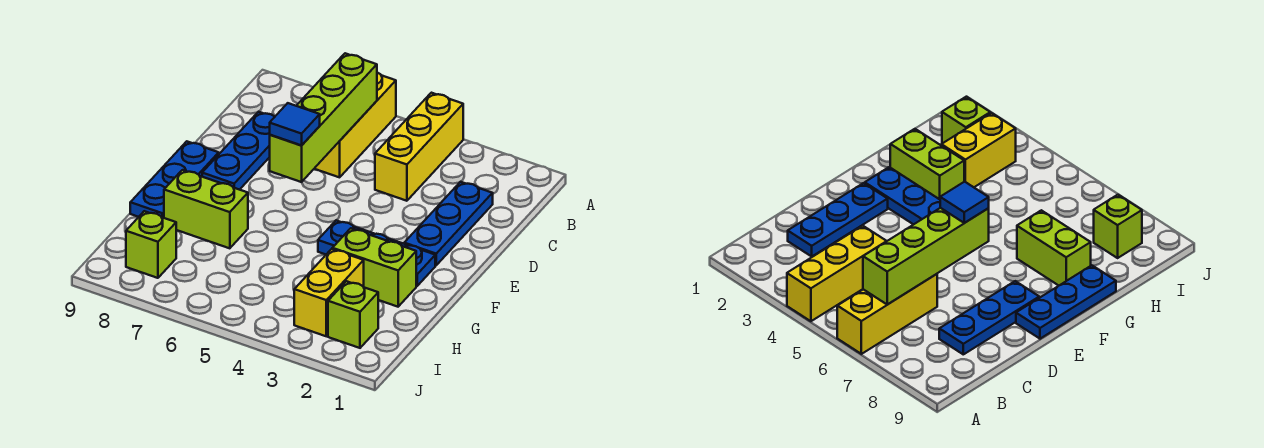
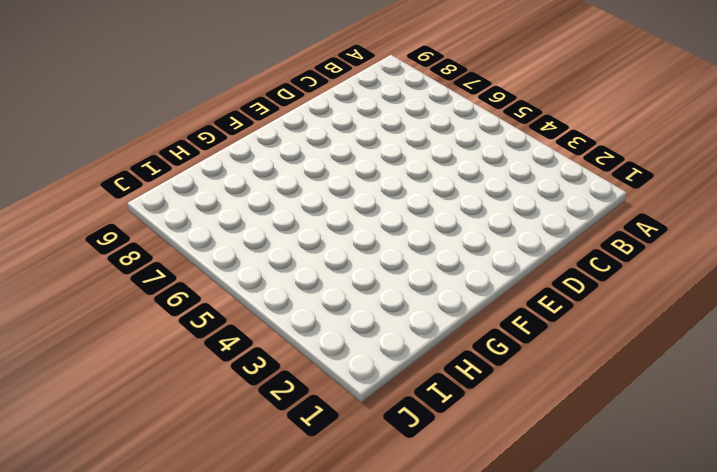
none -> yellow 1x3 brick [375,93,463,201]
none -> yellow 1x3 brick [314,73,396,177]
none -> blue 1x3 plate [404,182,493,265]

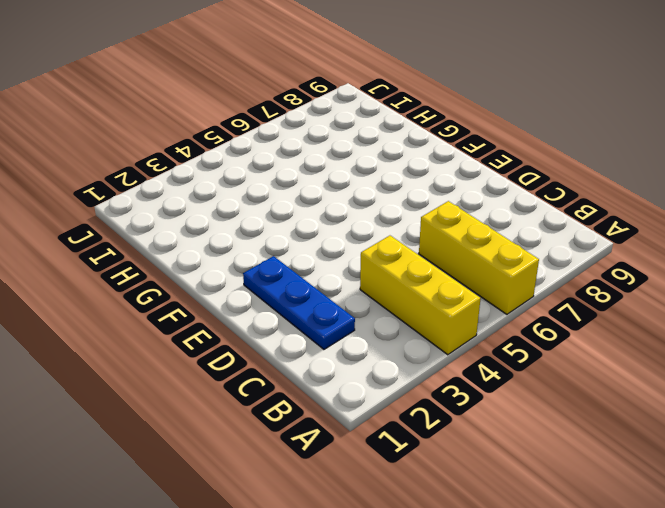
none -> blue 1x3 plate [202,112,275,190]
none -> blue 1x3 plate [130,141,219,218]
none -> blue 1x3 plate [318,220,435,286]

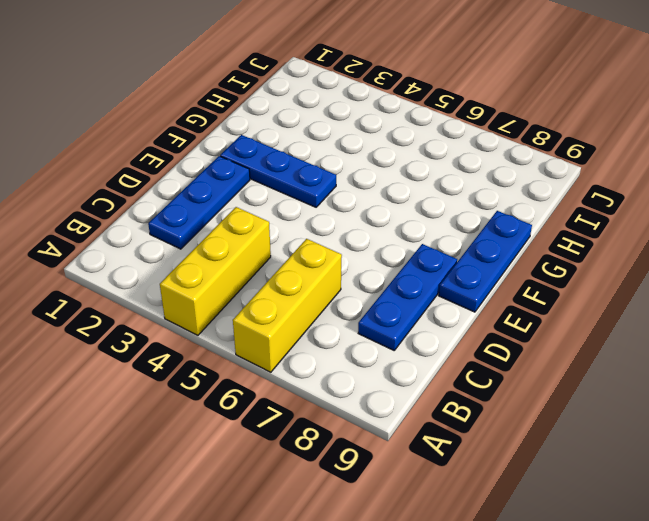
none -> lime 1x2 brick [332,228,416,307]
none -> lime 1x2 brick [164,170,248,248]
none -> yellow 1x2 brick [294,249,364,336]

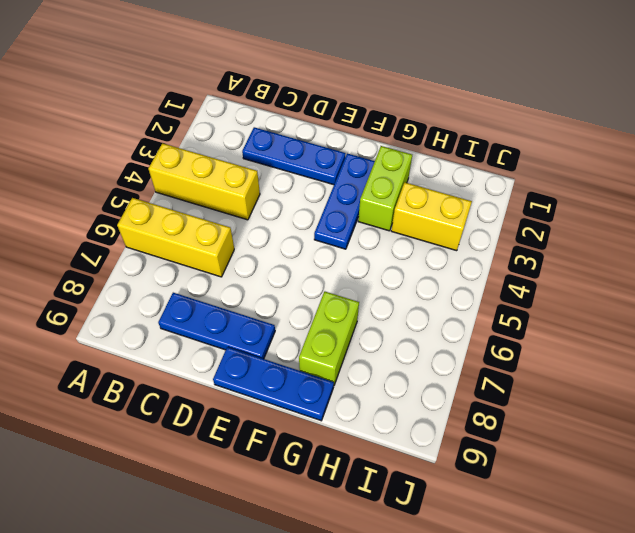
none -> lime 1x1 brick [328,281,378,348]
none -> lime 1x1 brick [126,211,176,278]
none -> lime 1x4 brick [270,53,377,182]

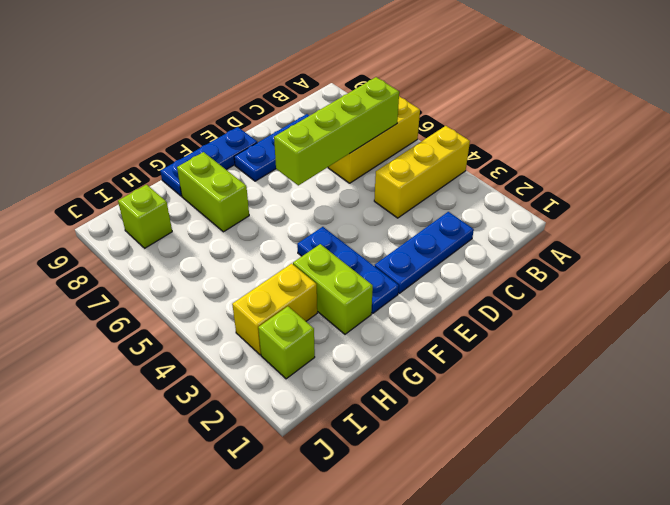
none -> blue 1x1 tile [270,103,320,146]

